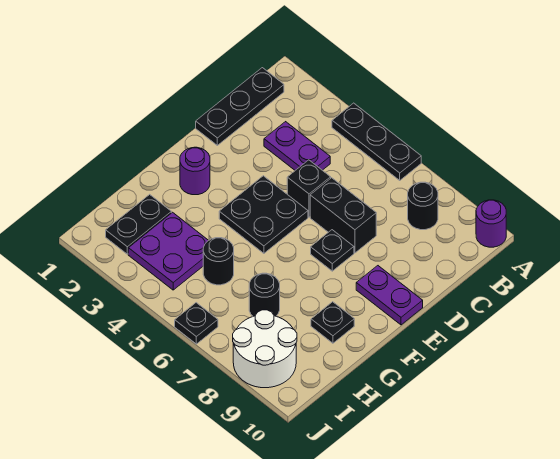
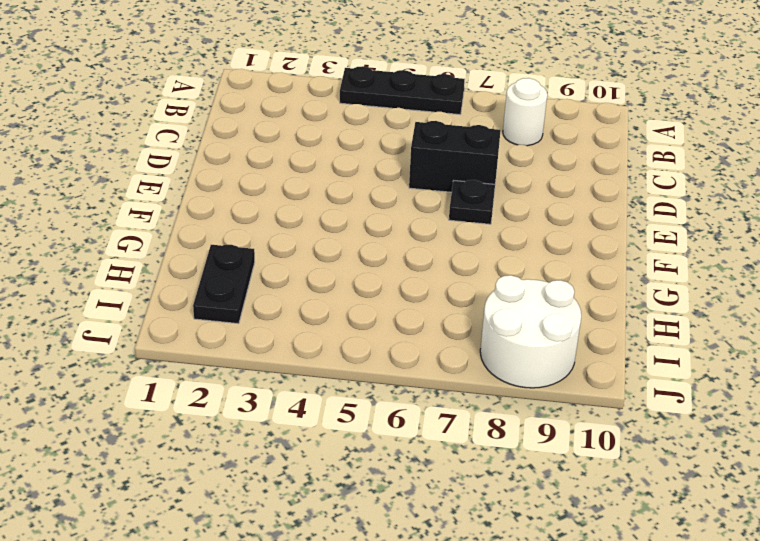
white 1x1 round brick [503,78,547,146] -> black 1x1 round brick [408,182,438,230]
none -> purple 1x1 round brick [476,200,506,247]
none -> black 1x3 plate [196,68,284,145]
none -> purple 1x2 plate [264,122,330,170]

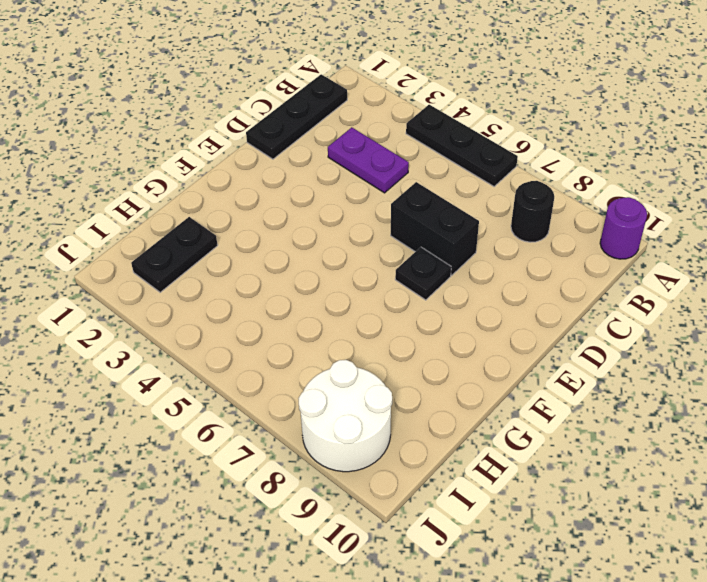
none -> black 1x1 brick [287,160,331,217]
none -> black 2x2 plate [219,176,308,253]
none -> purple 1x2 plate [356,266,423,325]

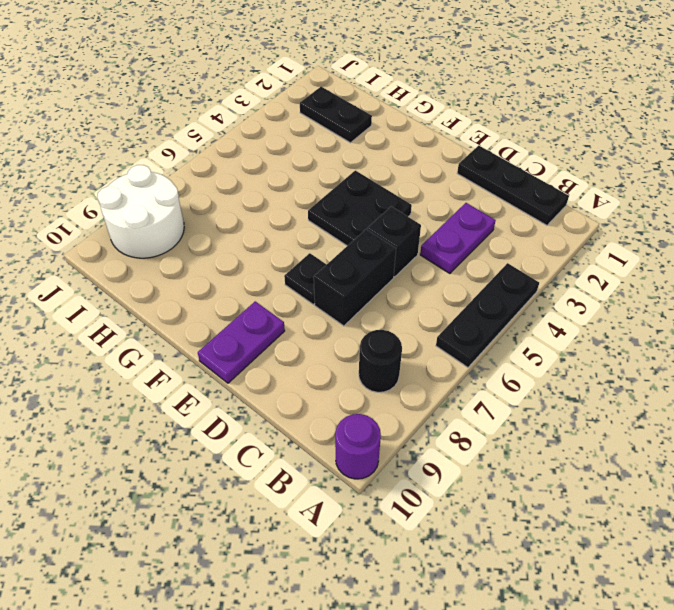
none -> purple 1x1 round brick [180,147,210,195]
none -> black 1x1 plate [311,302,354,343]
none -> purple 2x2 plate [128,212,208,290]

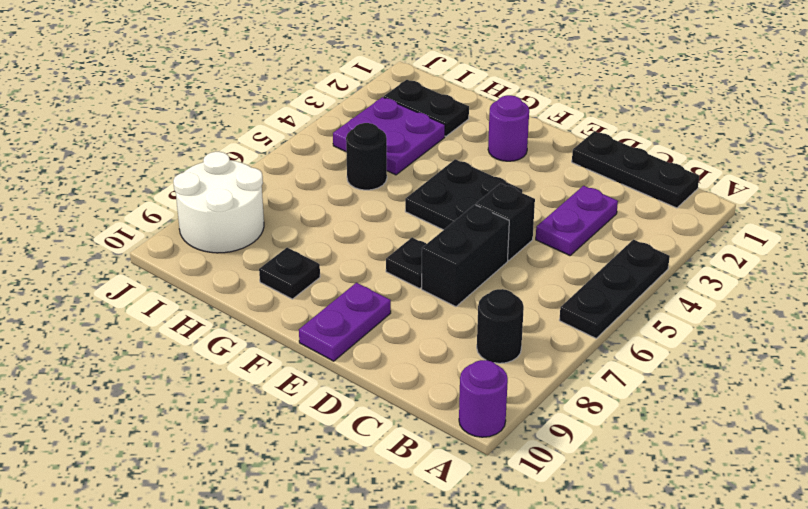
none -> black 1x1 round brick [249,273,280,316]
none -> black 1x1 plate [175,303,218,344]

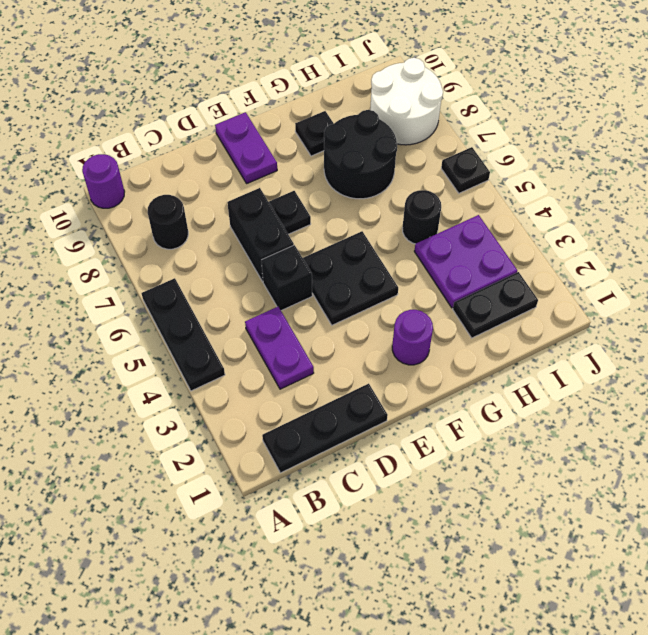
black 2x2 round brick [324,110,397,199] -> black 1x1 round brick [249,273,280,316]

